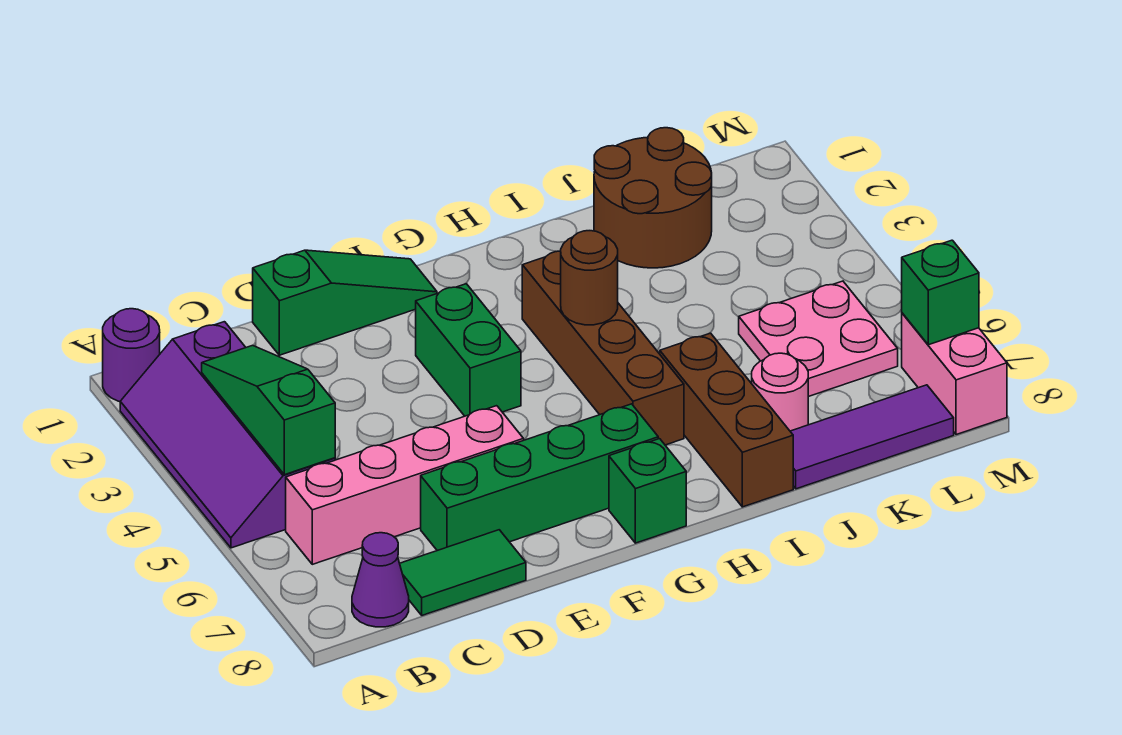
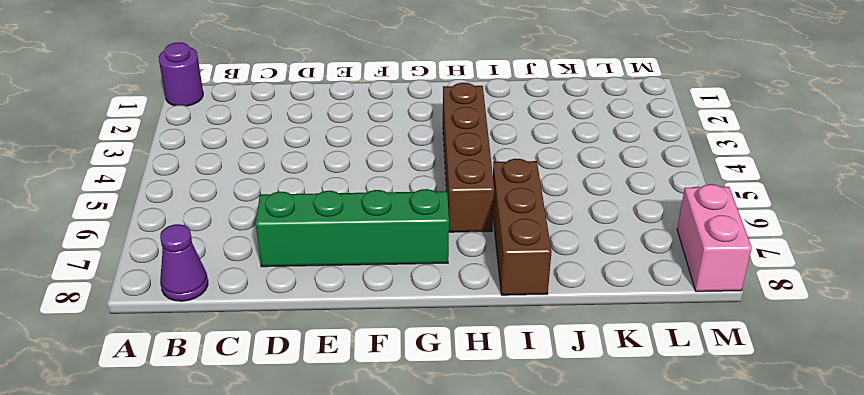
none -> purple 2x4 slope [120,322,335,548]
none -> pink 1x4 brick [286,406,524,564]
none -> green 1x2 tile [400,530,526,615]

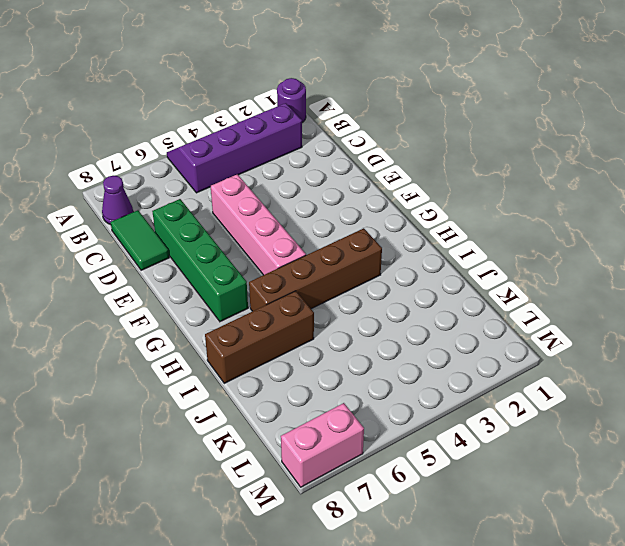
pink 1x4 brick [211,174,306,275] -> pink 1x4 brick moved to [286,406,524,564]
none -> green 1x3 slope [253,250,437,355]
none -> green 1x2 brick [416,284,521,416]
none -> green 1x1 brick [609,439,686,543]

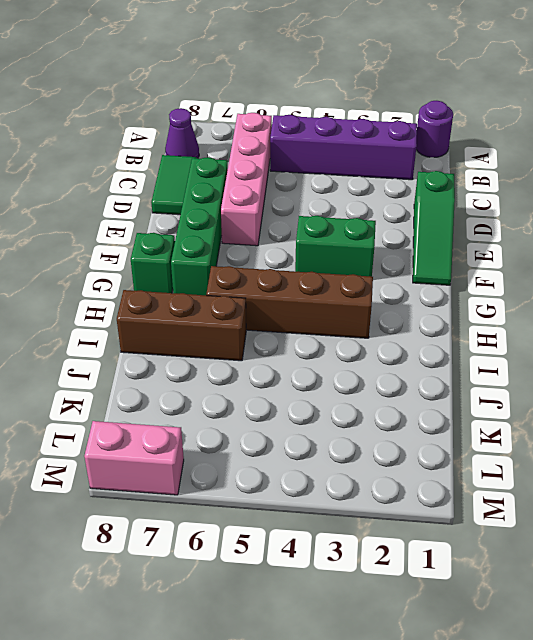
none -> brown 2x2 round brick [594,128,712,268]
none -> pink 1x1 round brick [752,353,808,431]
none -> purple 1x3 tile [790,385,954,489]

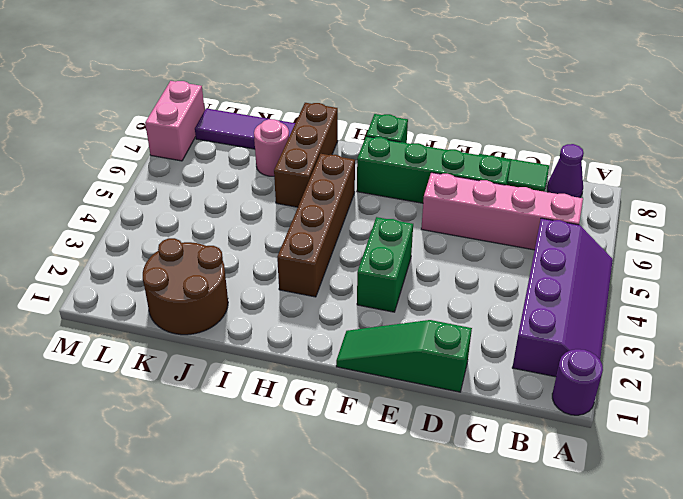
none -> pink 2x2 plate [739,281,898,397]
none -> green 1x3 slope [202,345,335,475]
none -> brown 1x1 round brick [561,231,618,325]

